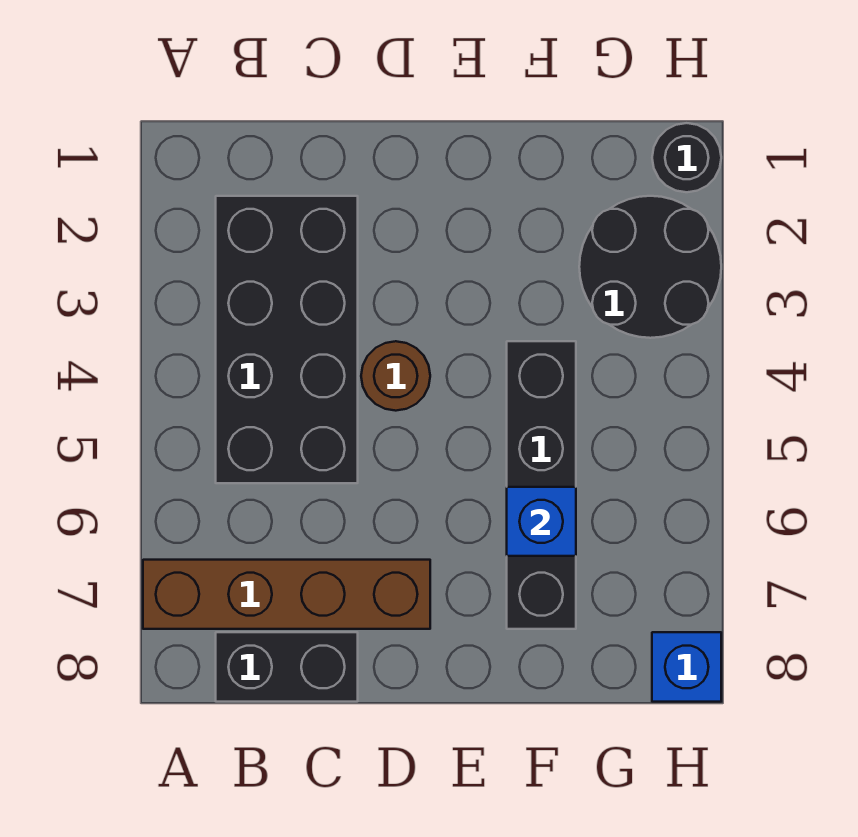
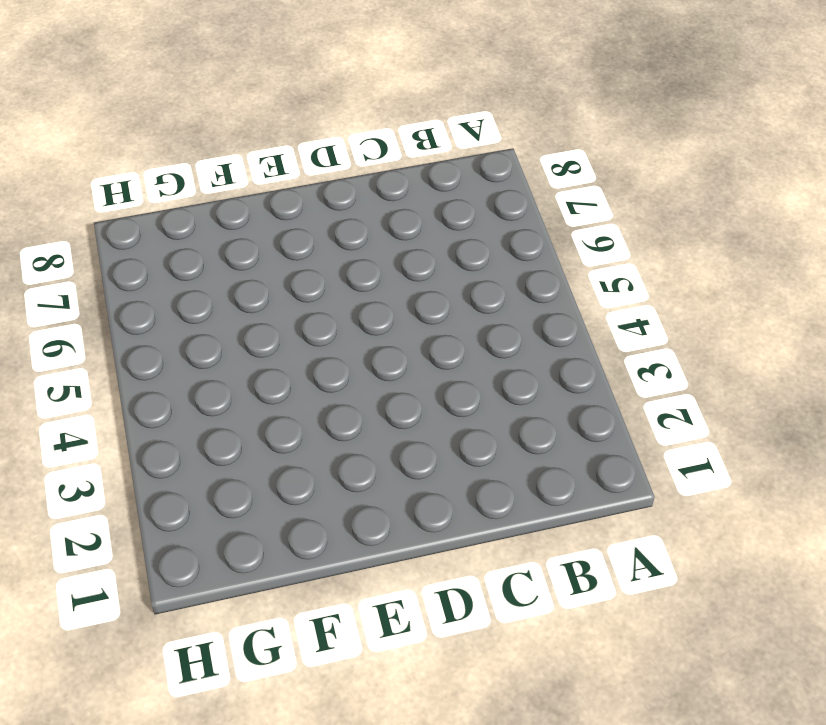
none -> brown 1x4 brick [143,560,430,629]
none -> black 2x4 brick [216,196,358,483]

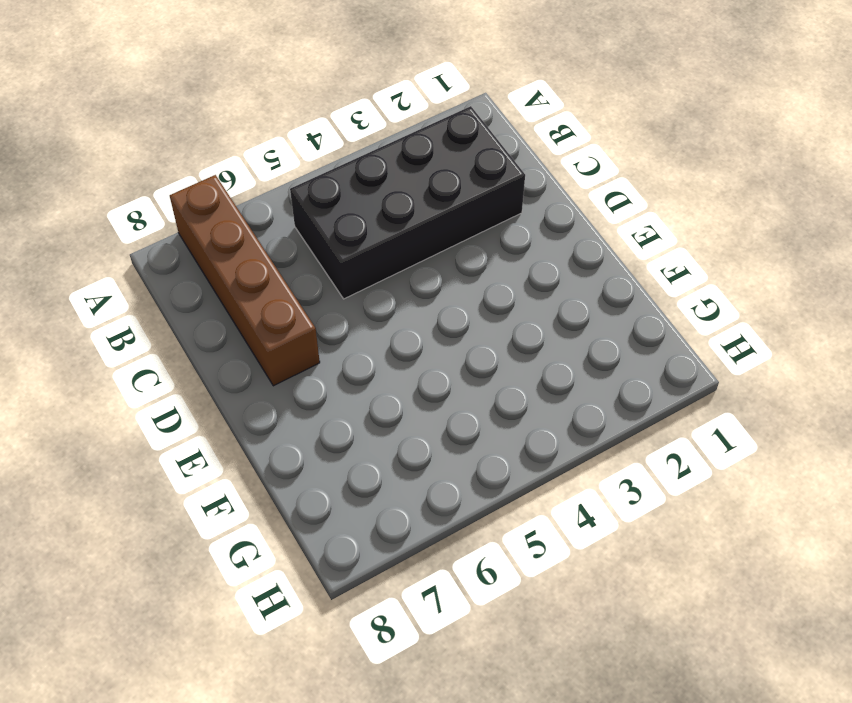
none -> black 1x2 brick [216,632,358,702]
none -> brown 1x1 round brick [361,341,430,411]

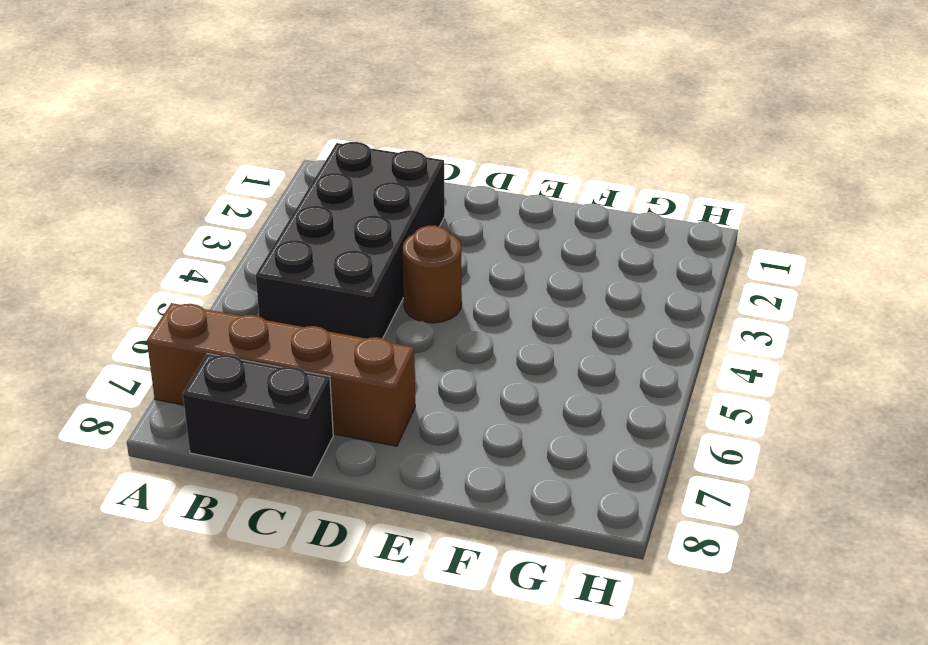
none -> black 1x4 brick [507,341,576,629]
none -> black 2x2 round brick [579,196,721,338]

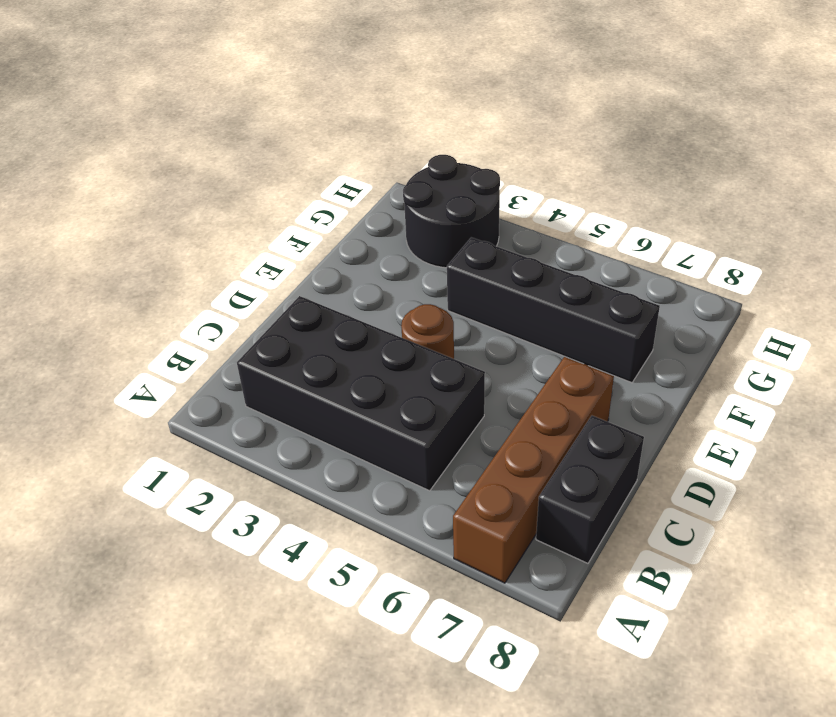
none -> black 1x1 round brick [652,123,721,192]
none -> blue 1x1 brick [652,632,721,702]

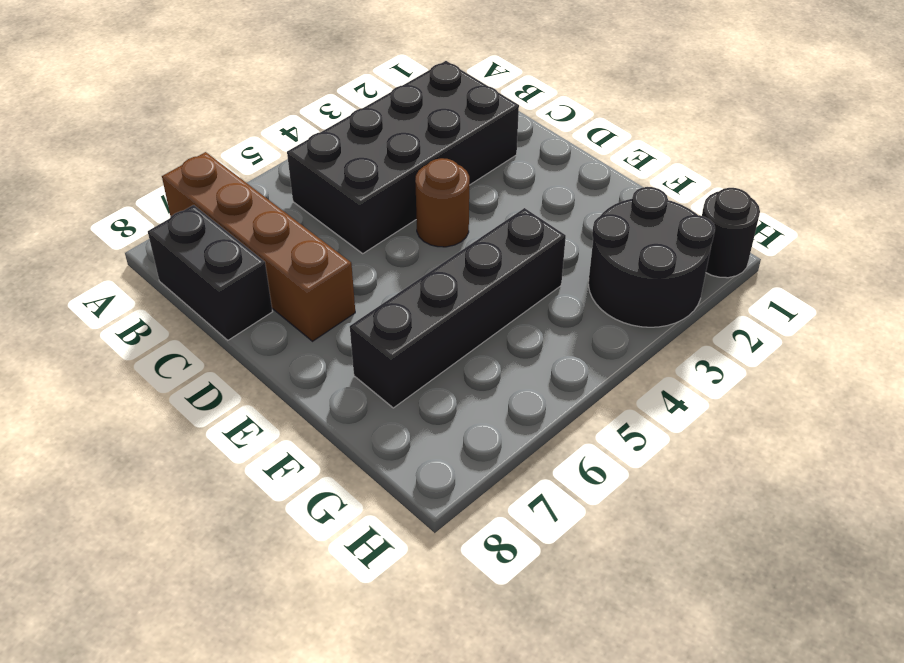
none -> blue 1x1 brick [652,632,721,702]
none -> blue 1x1 brick [507,487,576,556]

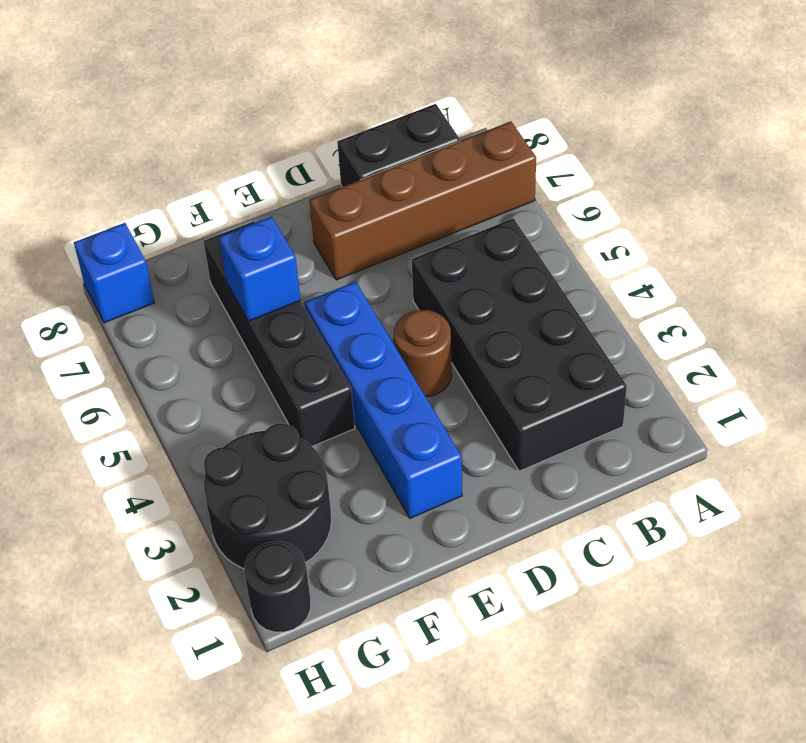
blue 1x4 brick [304,282,462,518] -> none

